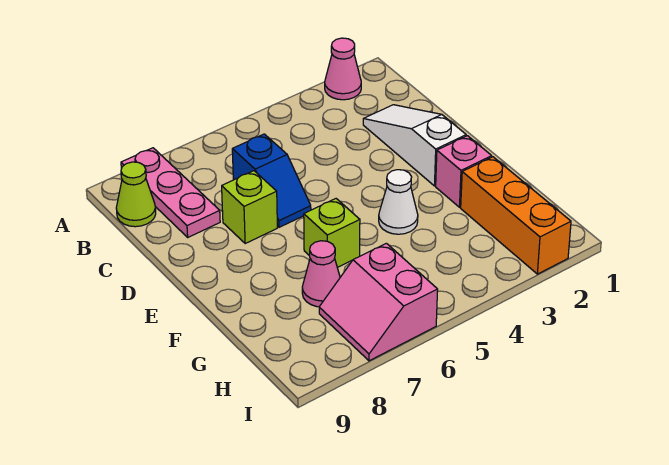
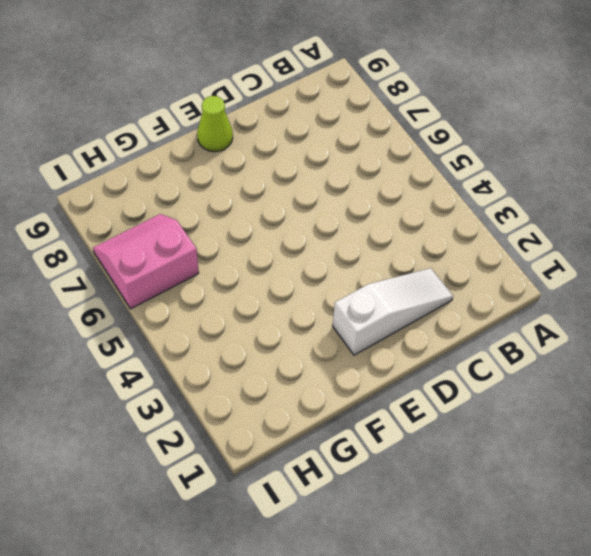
lime 1x1 cone [197,96,233,152] -> lime 1x1 cone moved to [116,162,156,227]
none -> pink 1x1 cone [325,38,361,100]
none -> pink 1x3 plate [121,148,220,237]
none -> blue 1x2 slope [232,134,311,227]

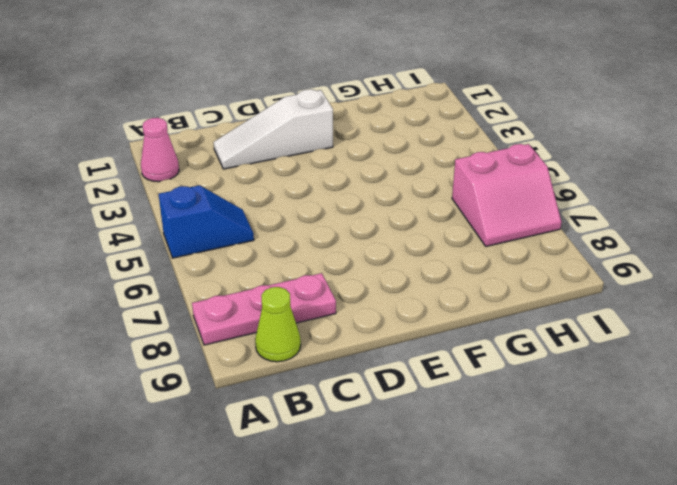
blue 1x2 slope [159,185,254,258] -> blue 1x2 slope moved to [232,134,311,227]
none -> lime 1x1 brick [222,171,277,243]
none -> pink 1x1 brick [436,136,492,207]
none -> white 1x1 cone [379,170,418,234]

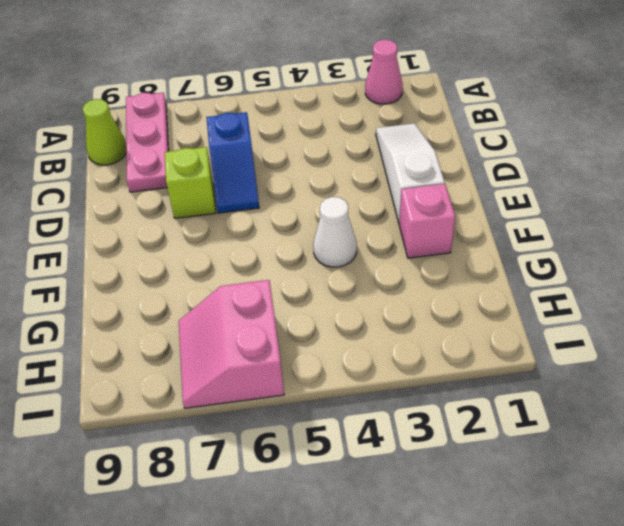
none -> lime 1x1 brick [304,199,360,268]
none -> orange 1x3 brick [461,157,571,274]
none -> pink 1x1 cone [302,241,340,307]

